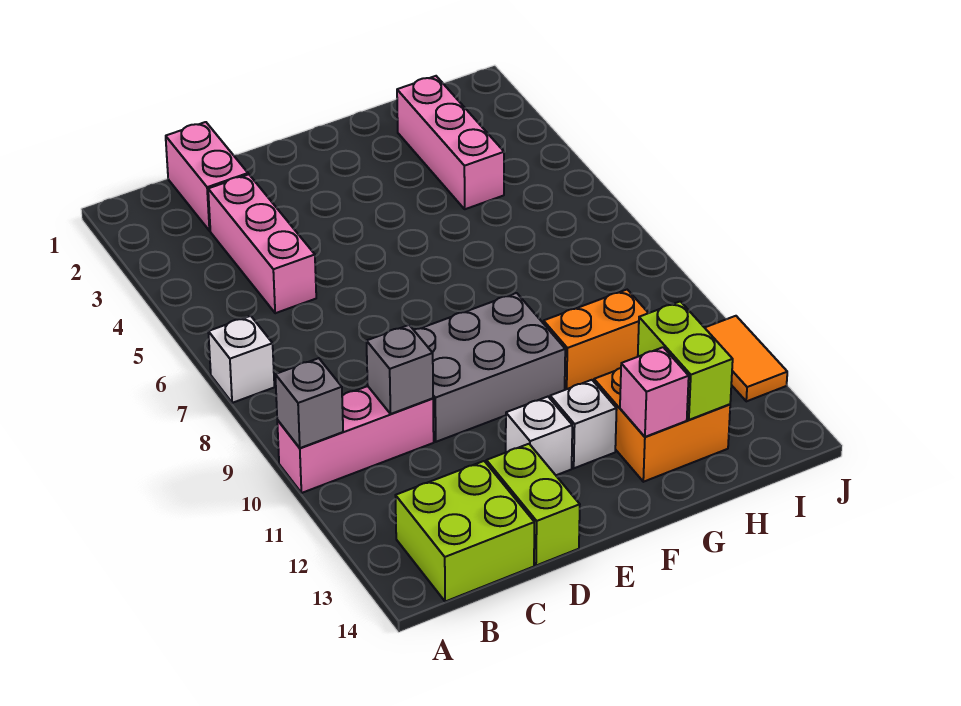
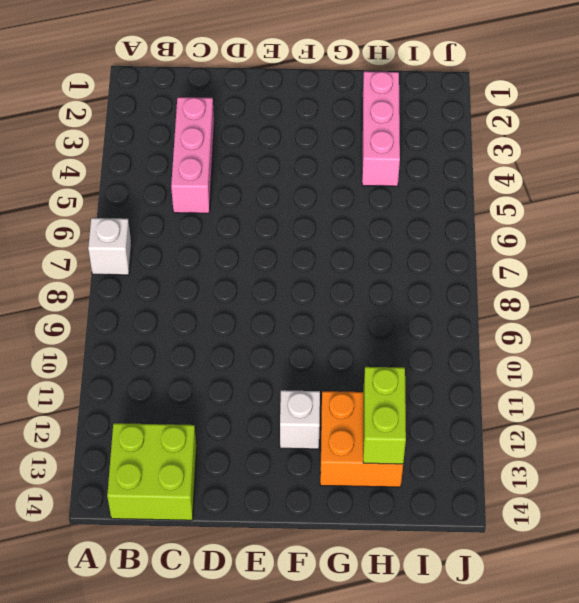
none -> pink 1x3 brick [277,386,434,493]
none -> pink 1x2 brick [166,122,248,231]
none -> grey 2x3 brick [414,293,565,442]

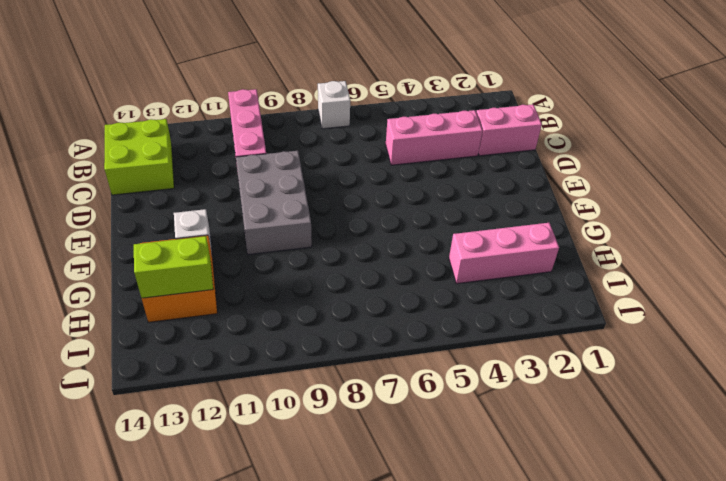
none -> lime 1x2 brick [486,444,580,566]
none -> white 1x1 brick [506,397,572,475]
none -> orange 1x2 brick [544,290,648,390]

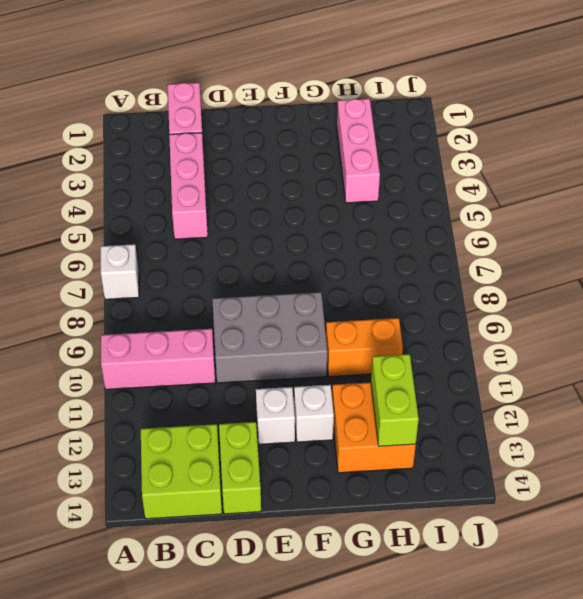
none -> orange 1x2 tile [705,316,787,401]
none -> grey 1x1 brick [275,358,343,448]
none -> grey 1x1 brick [366,325,433,414]

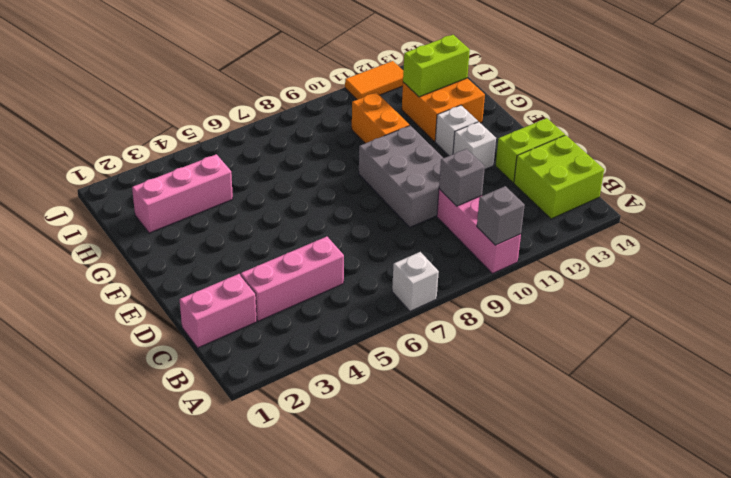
none -> pink 1x1 brick [620,347,689,437]

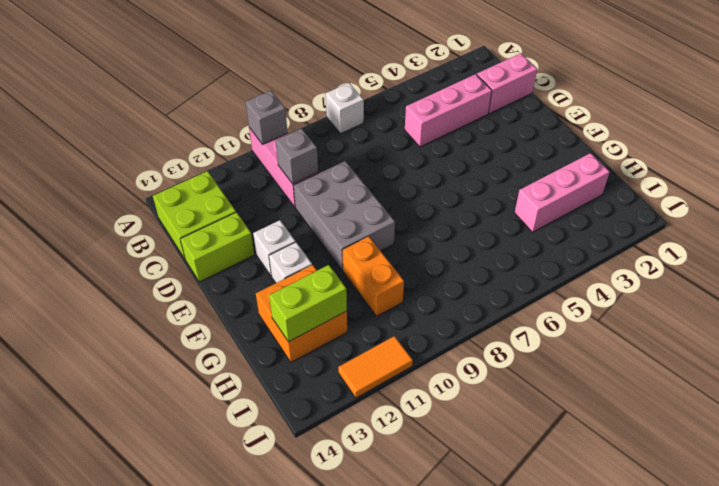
none -> pink 1x1 brick [620,347,689,437]

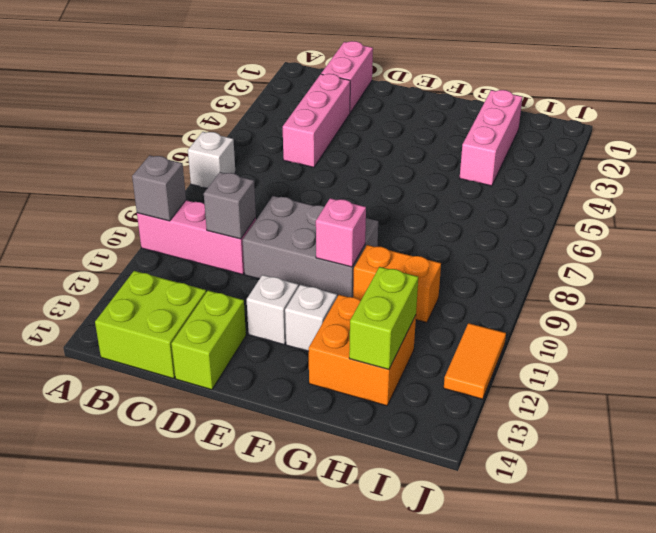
pink 1x1 brick [316,198,366,267] -> pink 1x1 brick moved to [620,347,689,437]

